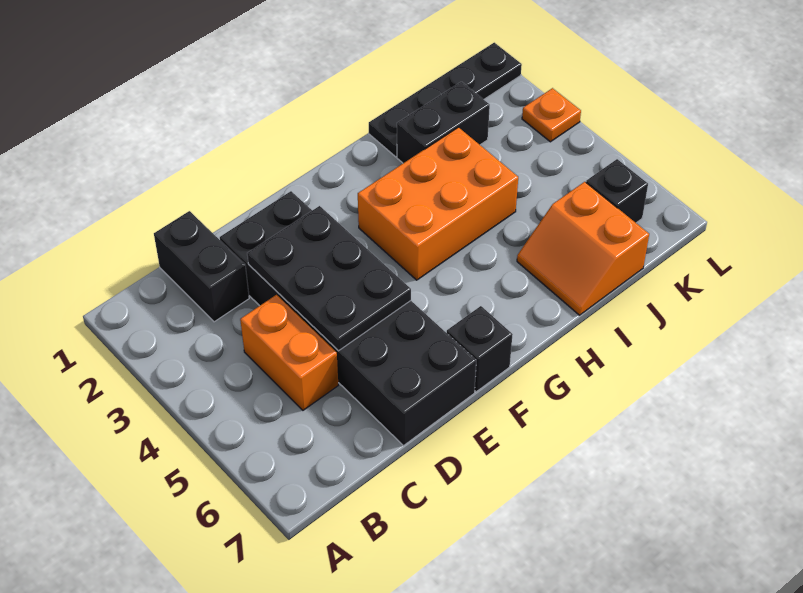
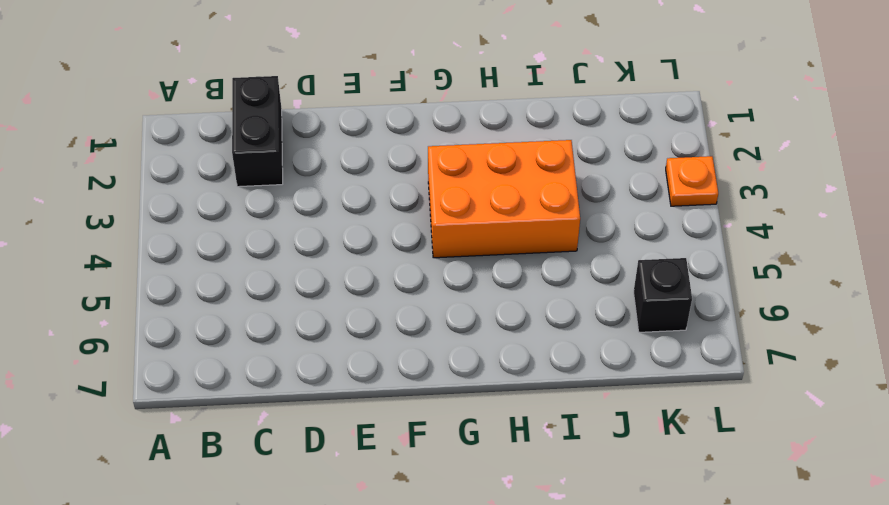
none -> orange 1x2 brick [240,295,338,410]
none -> black 2x6 brick [220,191,476,446]

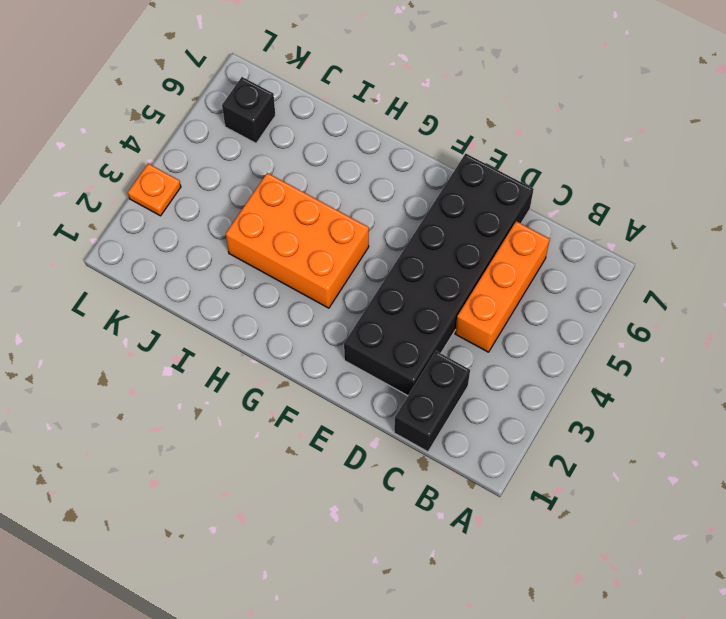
orange 1x3 brick [455,221,550,352] -> orange 1x2 brick [240,295,338,410]
none -> black 1x1 brick [447,306,513,392]
none -> black 1x4 plate [369,43,522,157]

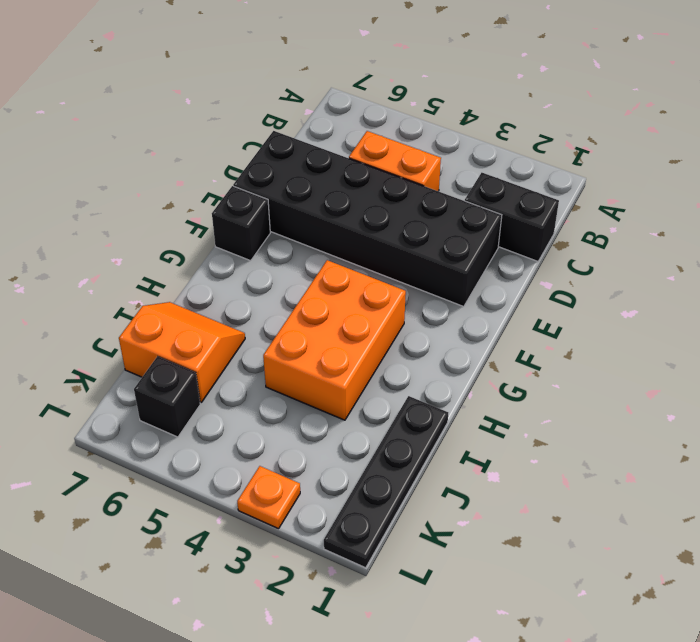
none -> black 1x2 brick [397,82,490,163]
none -> black 2x3 plate [247,206,411,351]

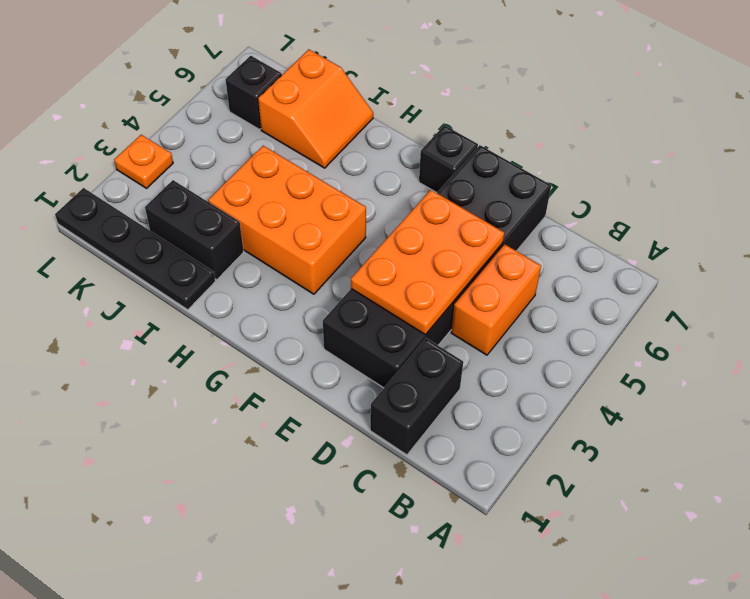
orange 2x3 plate [351,190,504,335] -> black 2x3 plate [247,206,411,351]

